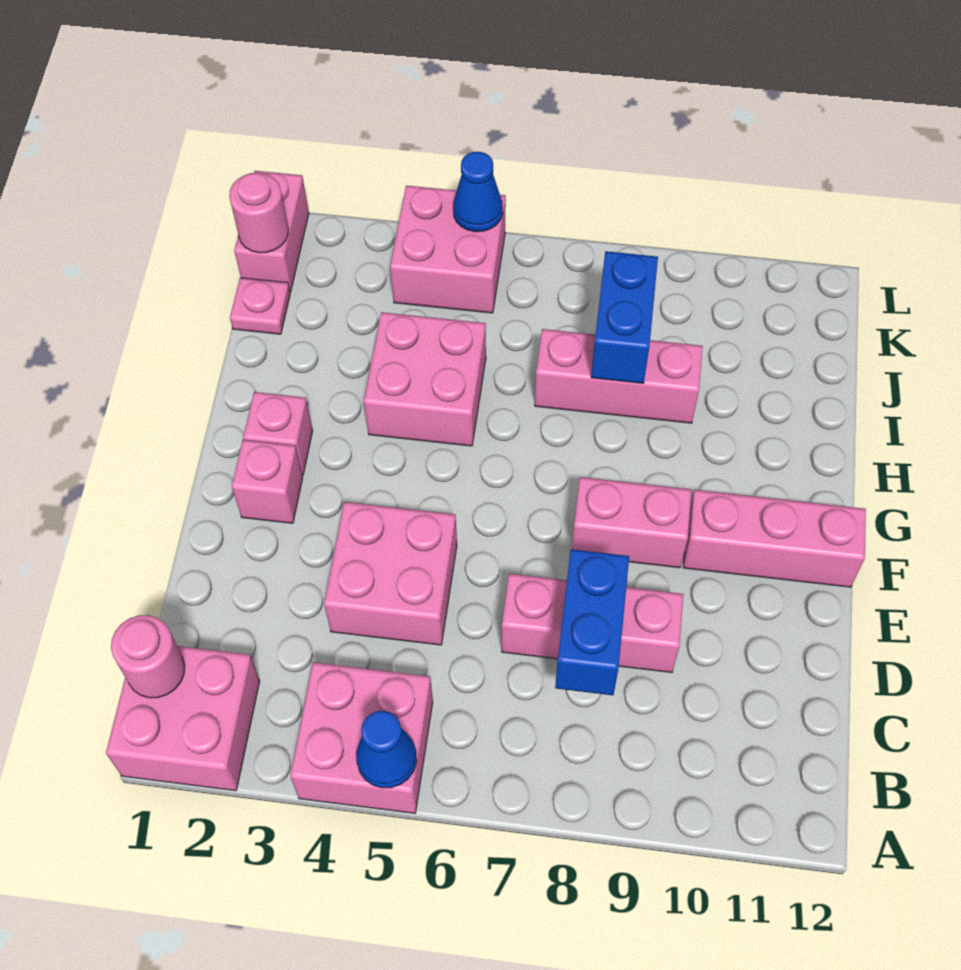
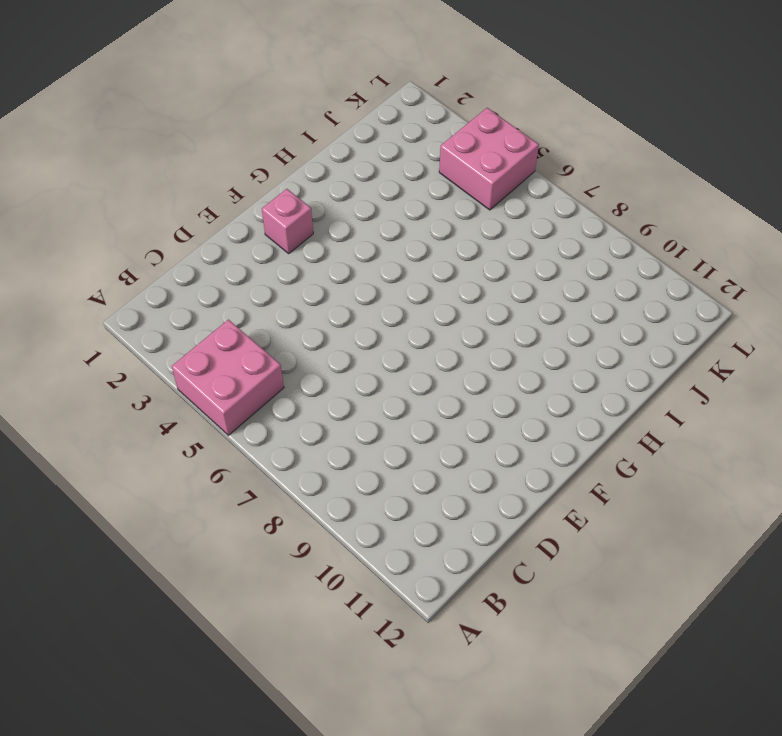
none -> pink 2x2 brick [106,646,260,791]
none -> pink 2x2 brick [324,502,457,645]
none -> pink 1x3 brick [502,574,683,673]

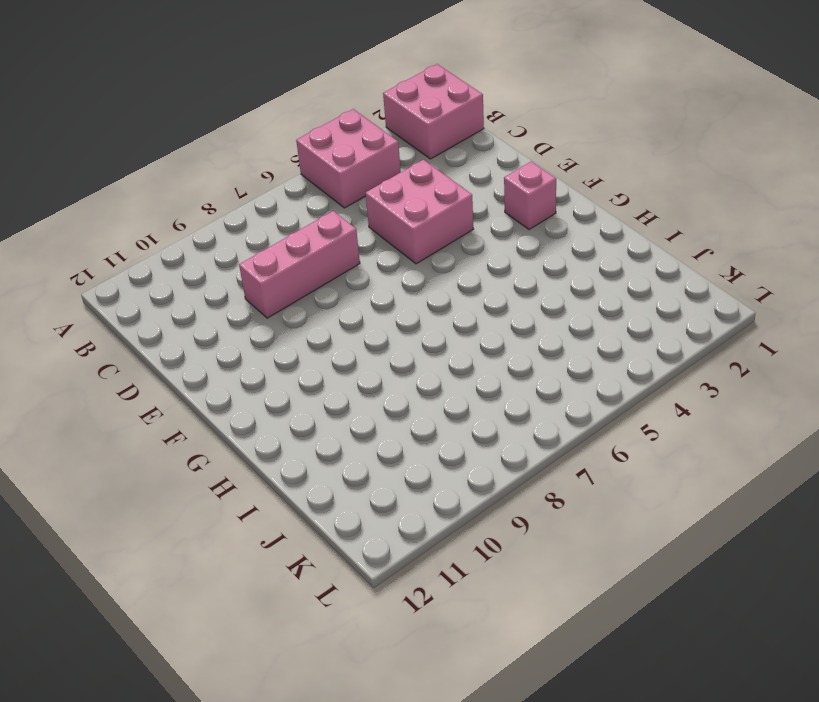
none -> pink 1x2 brick [572,477,691,568]
none -> pink 1x3 brick [683,490,866,587]
none -> pink 1x1 brick [243,392,313,475]

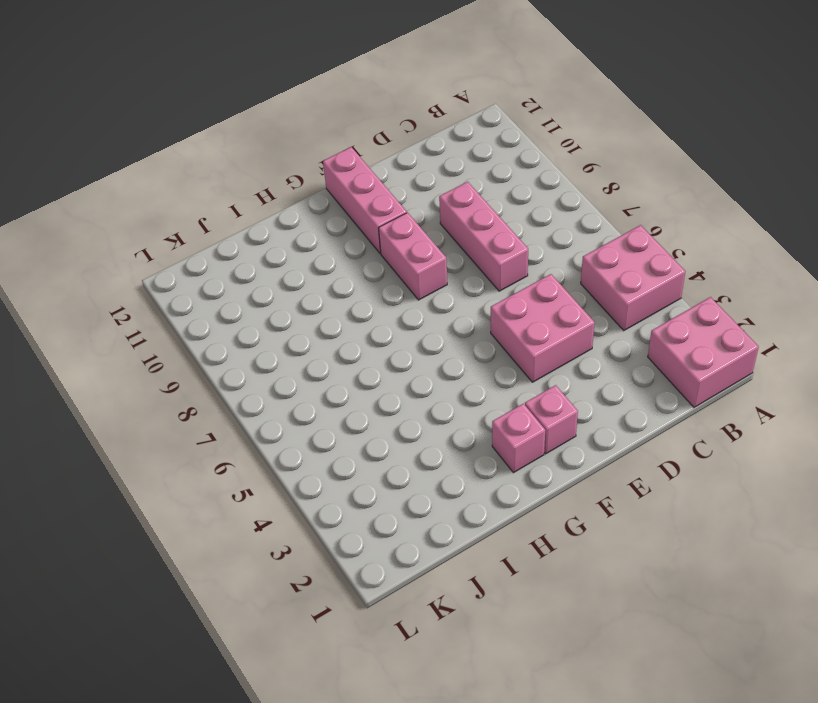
none -> pink 2x2 brick [364,312,486,446]
none -> pink 1x3 brick [535,329,703,423]
none -> pink 1x1 plate [230,278,290,334]

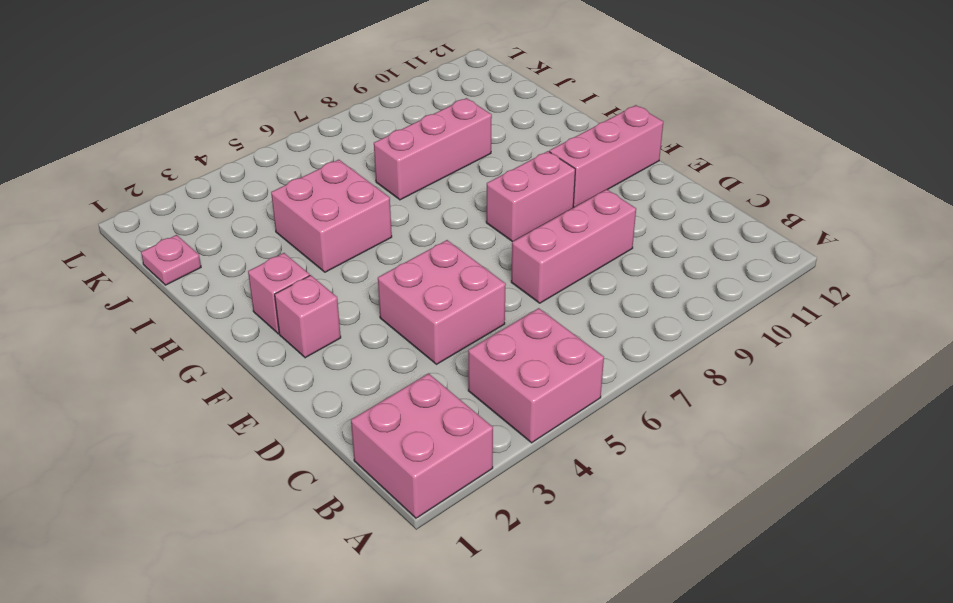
none -> pink 1x2 brick [234,171,309,292]
none -> pink 2x2 brick [390,186,506,313]
none -> blue 1x1 cone [356,711,417,788]

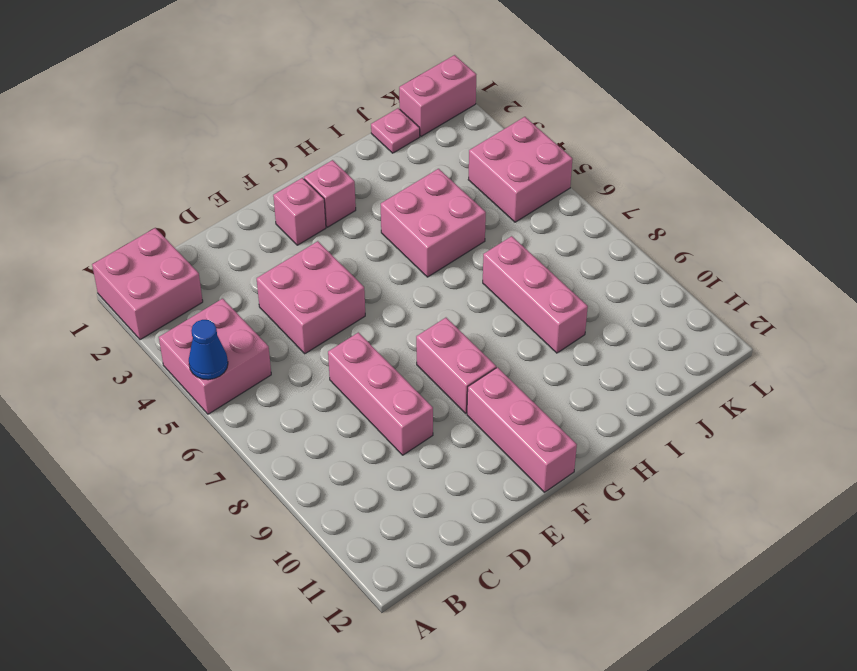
none -> pink 1x1 round brick [111,615,185,698]
none -> blue 1x2 brick [555,549,629,695]
none -> blue 1x2 brick [591,251,658,383]

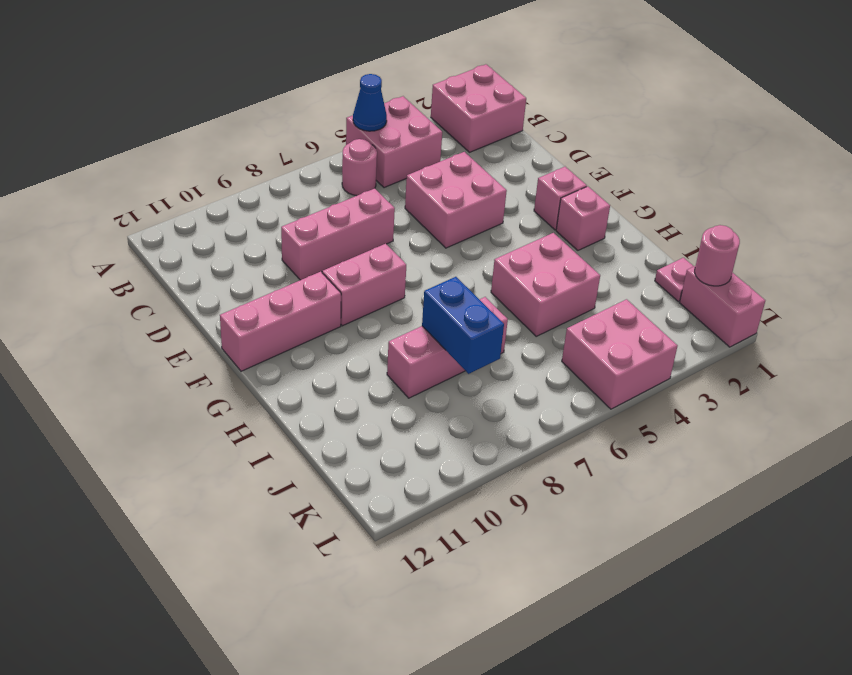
pink 1x1 round brick [342,139,377,196] -> pink 1x1 round brick moved to [111,615,185,698]
none -> blue 1x2 brick [555,549,629,695]
none -> blue 1x1 cone [453,152,503,232]

